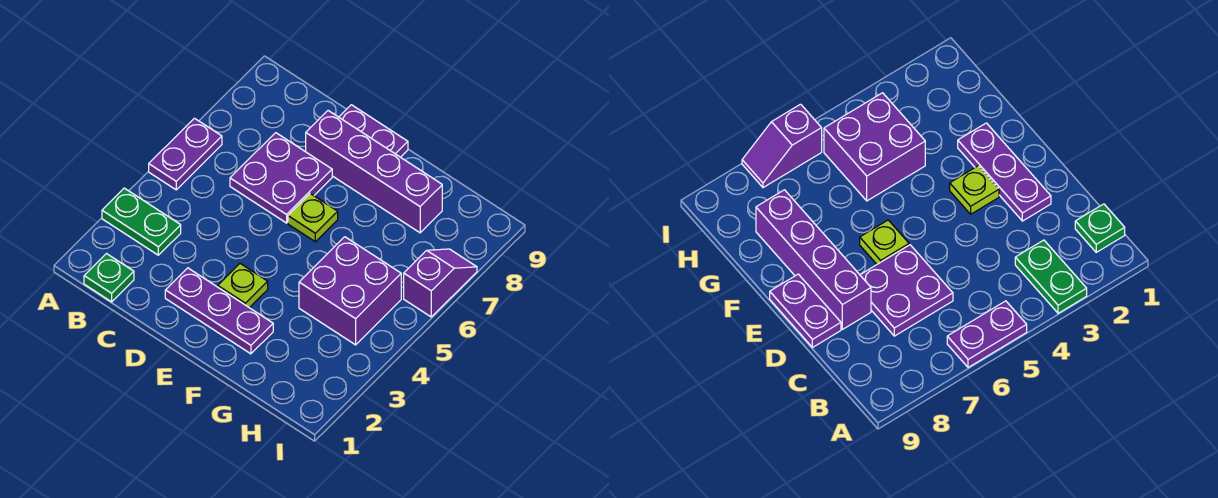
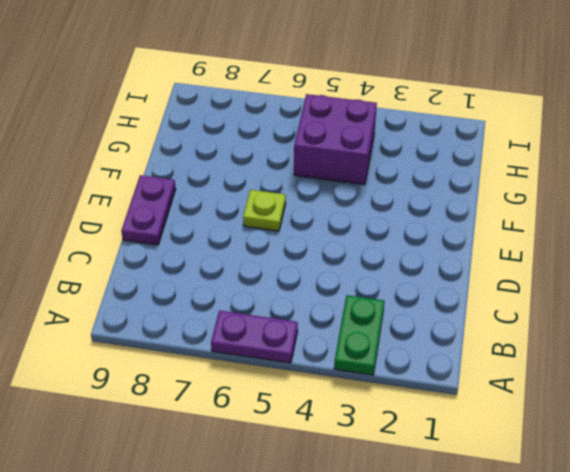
none -> green 1x1 plate [84,254,134,302]
none -> purple 2x2 plate [230,133,332,223]

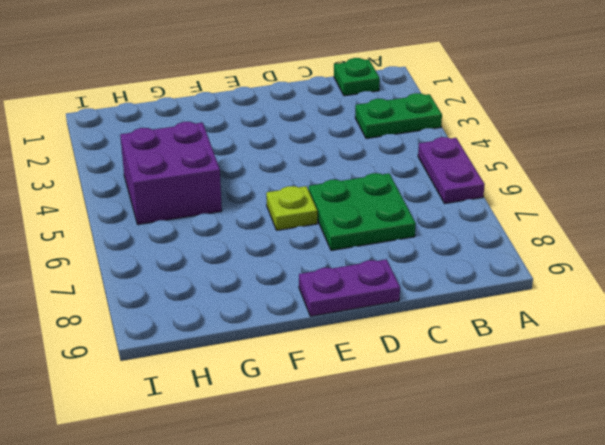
green 2x2 plate [309,173,416,250] -> purple 2x2 plate [230,133,332,223]
none -> purple 1x3 plate [165,268,273,354]
none -> purple 1x4 brick [306,111,442,233]

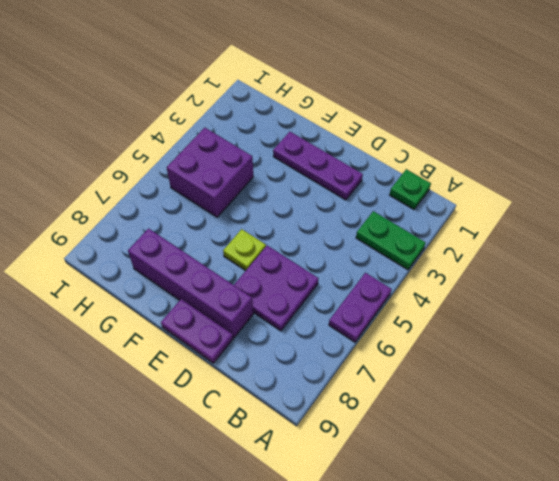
none -> lime 1x1 plate [218,264,268,308]
none -> purple 1x2 slope [404,249,477,317]

